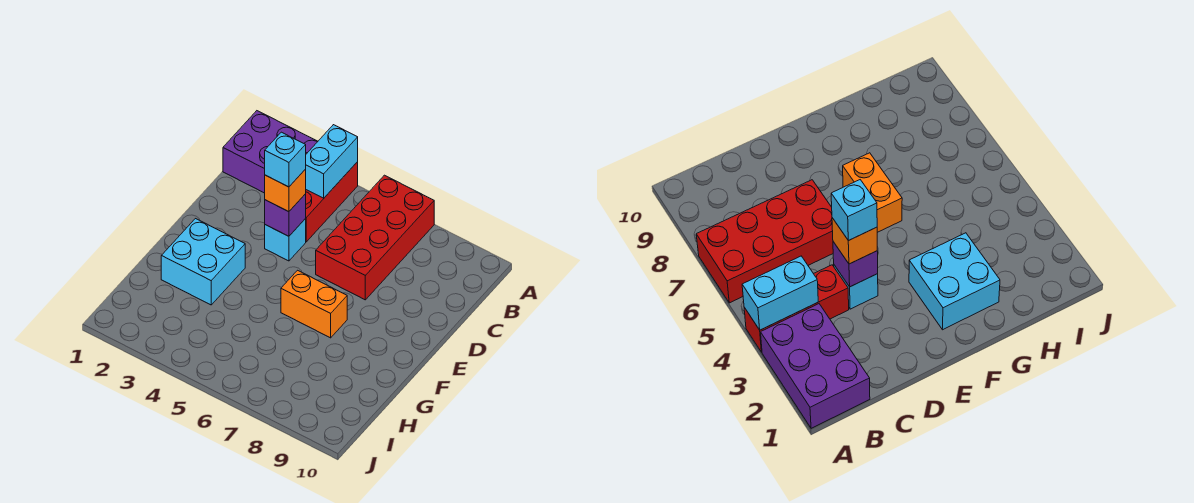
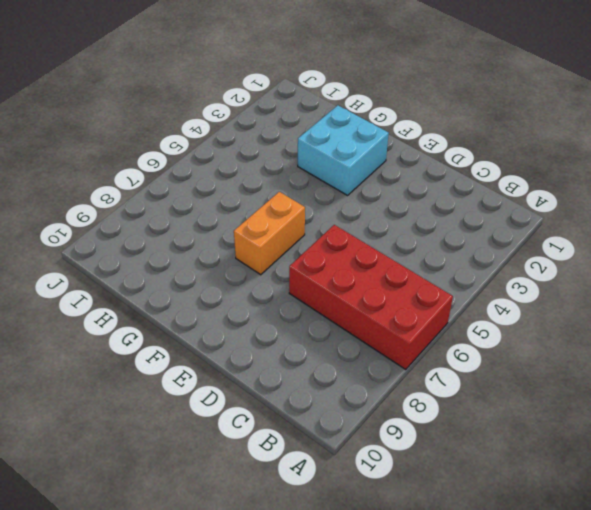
none -> purple 2x3 brick [223,111,318,193]
none -> red 1x3 brick [305,162,358,242]

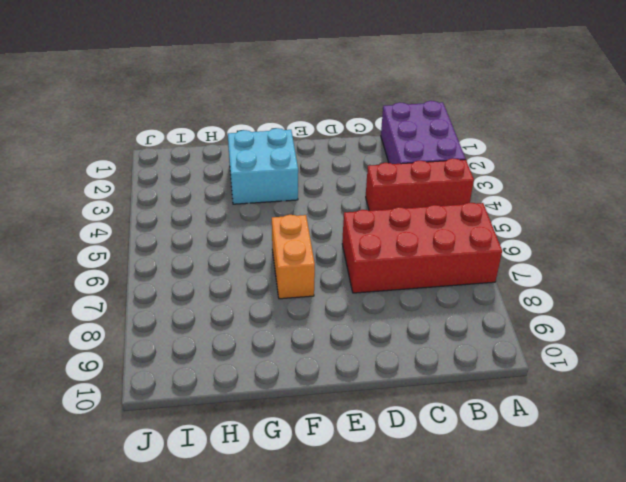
none -> cyan 1x1 brick [265,219,306,261]
none -> cyan 1x2 brick [305,125,358,198]

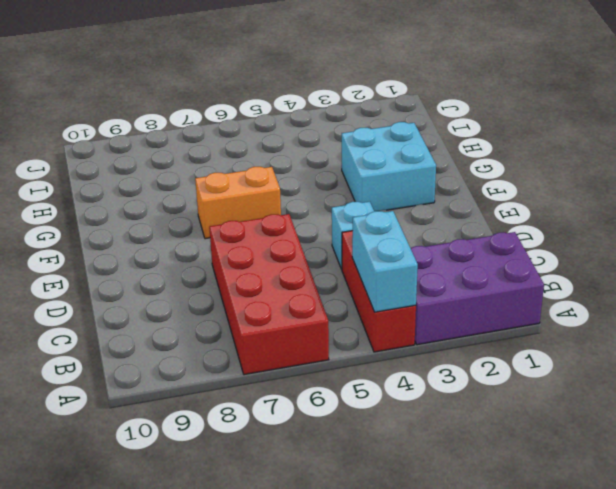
none -> purple 1x1 brick [265,194,306,236]
none -> orange 1x1 brick [265,170,306,212]

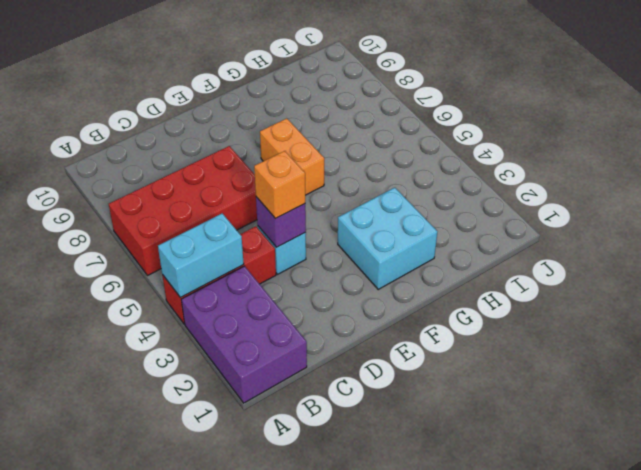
none -> cyan 1x1 brick [265,132,306,187]

